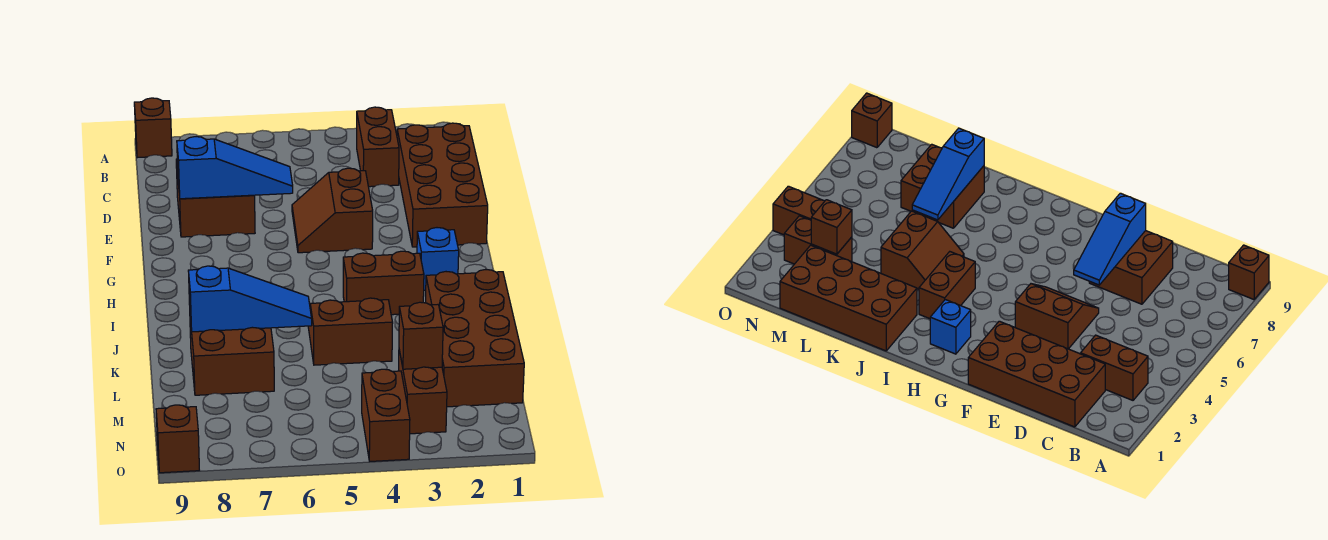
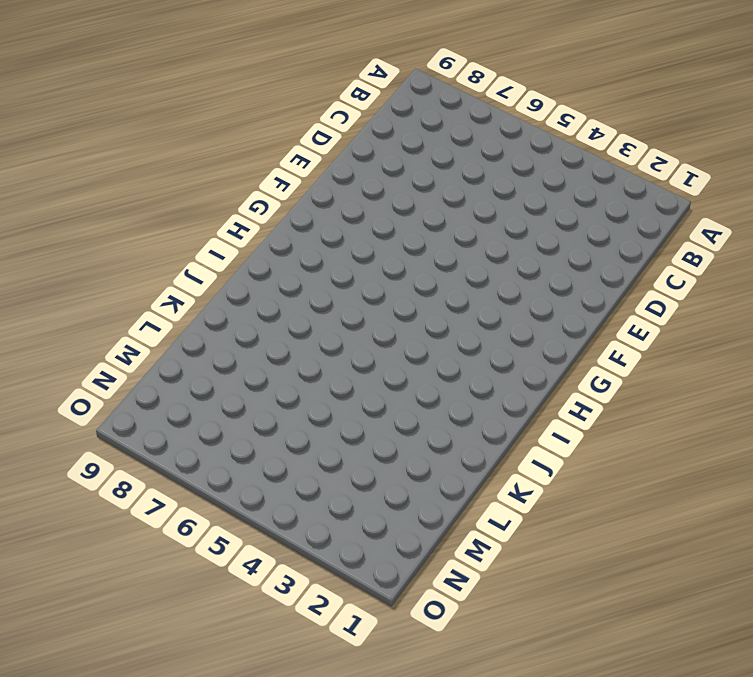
none -> brown 1x1 brick [134,98,172,158]
none -> brown 1x2 brick [357,107,399,187]
none -> brown 2x4 brick [397,123,488,247]

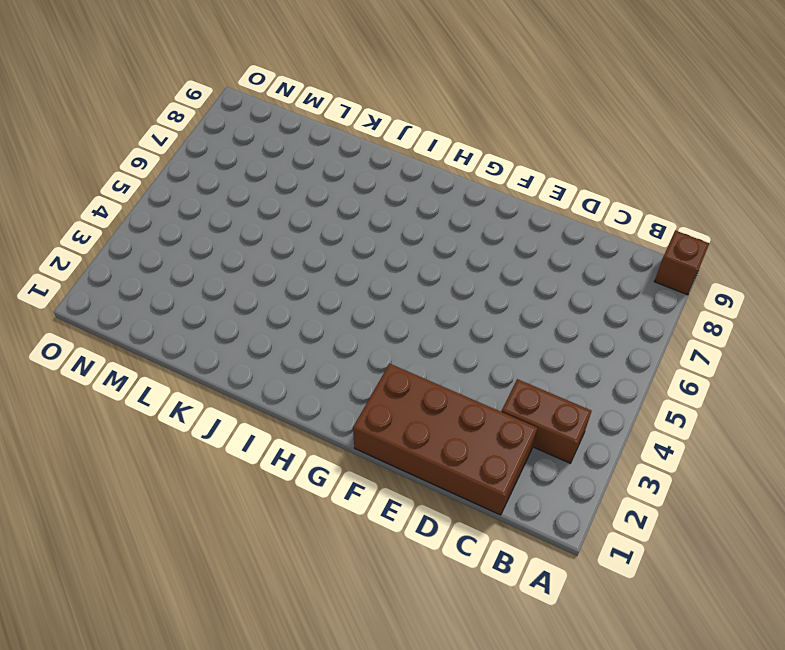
none -> brown 2x2 brick [176,159,255,237]
none -> brown 2x2 slope [292,168,373,253]
none -> blue 1x1 brick [417,228,459,290]

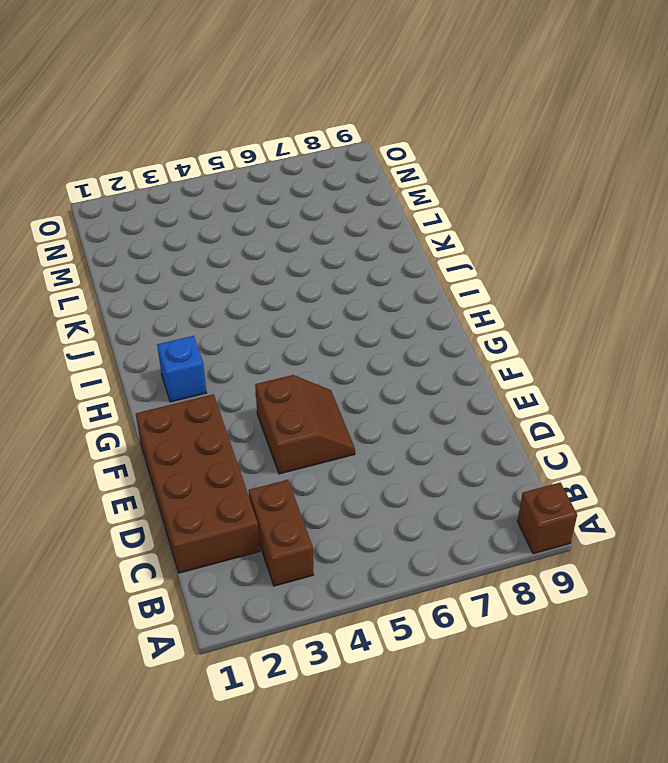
none -> brown 2x2 brick [176,159,255,237]
none -> brown 1x2 brick [343,251,424,315]
none -> brown 2x4 brick [425,270,524,407]

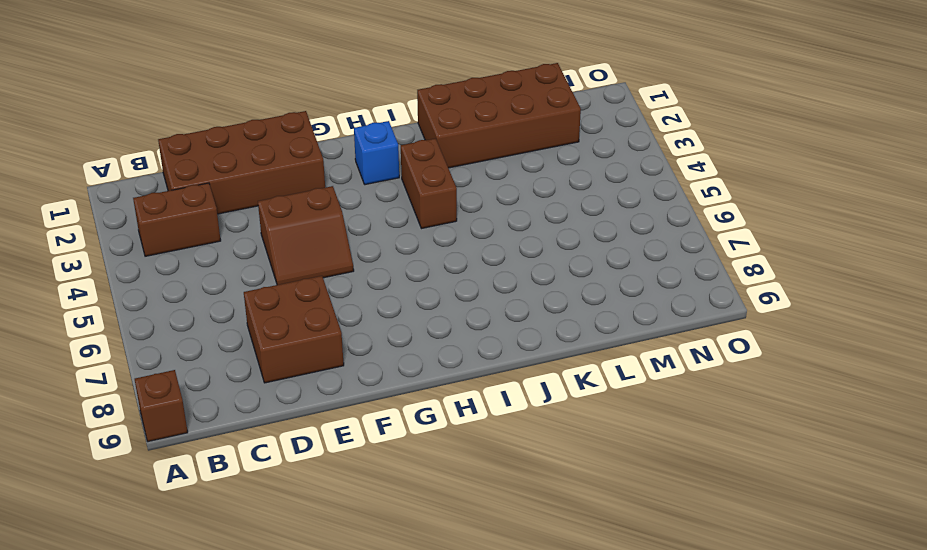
none -> brown 2x2 slope [308,298,393,365]
none -> brown 2x2 brick [190,320,274,395]
none -> brown 1x2 brick [399,350,447,434]

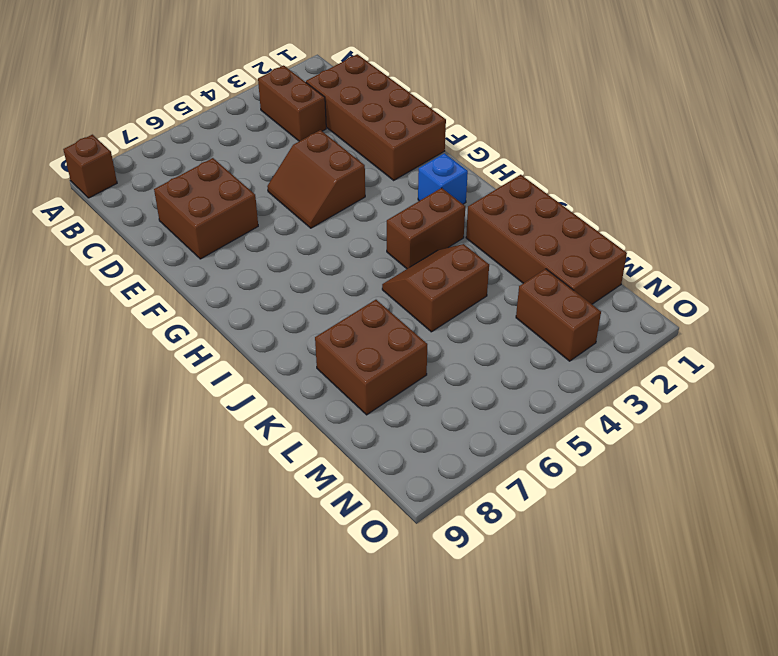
none -> brown 1x2 brick [362,369,410,461]
none -> brown 1x1 brick [156,405,199,473]
none -> blue 1x3 slope [177,137,293,199]

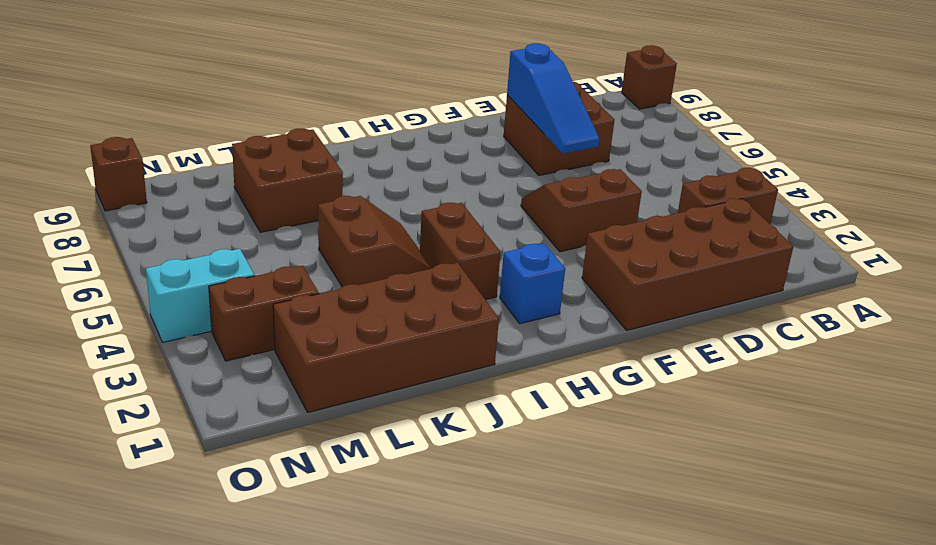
cyan 1x2 brick [146,249,254,342] -> brown 1x2 brick [362,369,410,461]
none -> blue 1x3 slope [188,266,312,332]
none -> brown 1x1 brick [399,302,443,369]

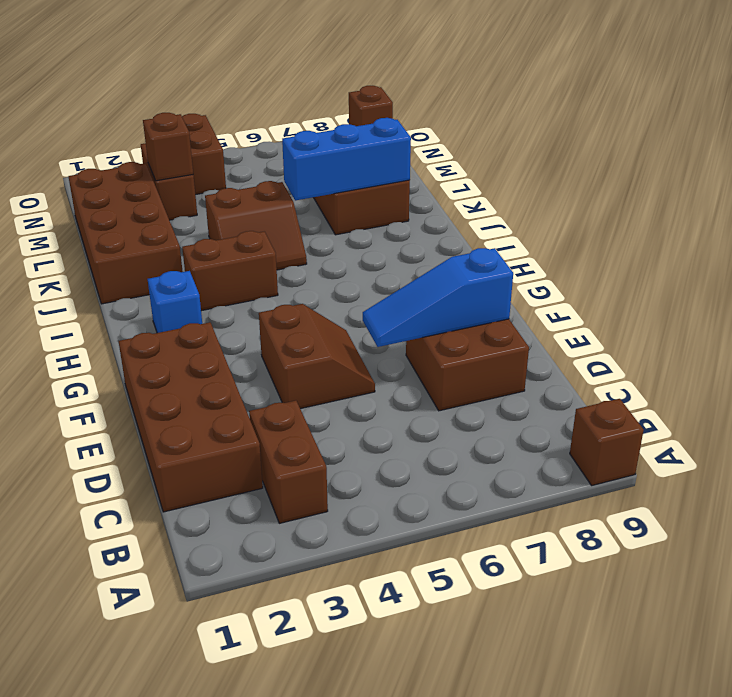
blue 1x3 brick [282,118,411,201] -> blue 1x3 slope [188,266,312,332]

